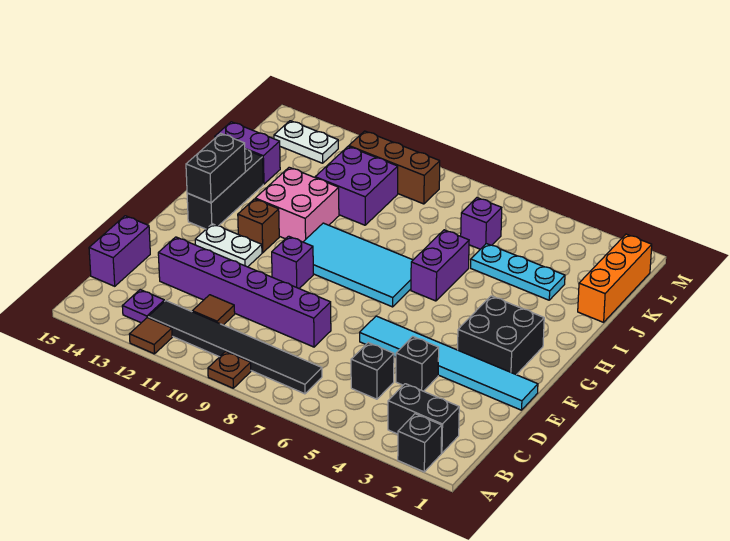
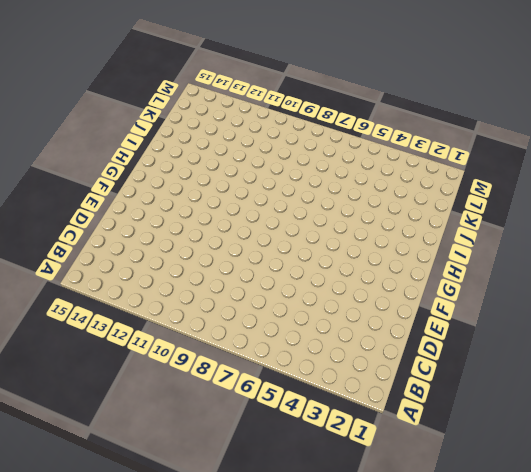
none -> black 1x1 brick [398,414,442,472]
none -> brown 1x1 plate [208,351,251,388]
none -> brown 1x1 tile [129,318,172,354]

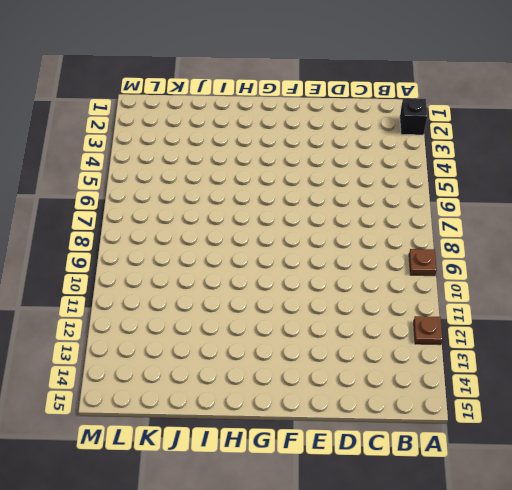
brown 1x1 plate [414,316,442,345] -> brown 1x1 tile [129,318,172,354]
none -> black 1x2 brick [388,384,459,453]
none -> black 1x6 tile [148,301,322,394]
none -> purple 1x1 plate [122,290,164,323]

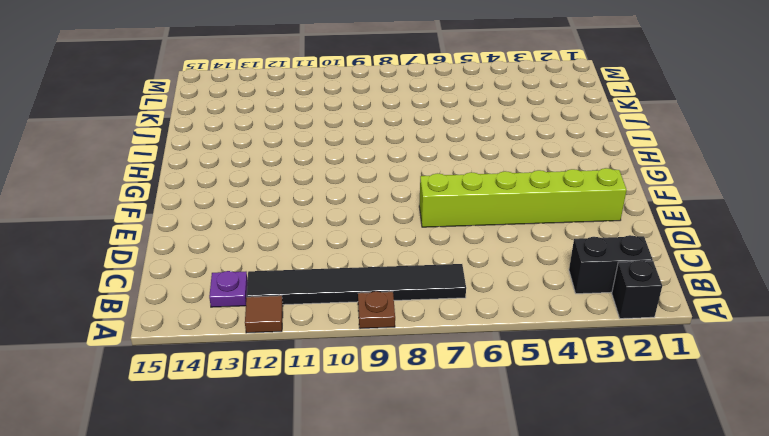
lime 1x6 brick [419,168,627,227] -> cyan 1x6 tile [360,316,538,410]
none -> black 1x1 brick [351,343,394,399]
none -> brown 1x1 tile [192,295,235,325]
none -> purple 1x2 brick [89,216,150,286]

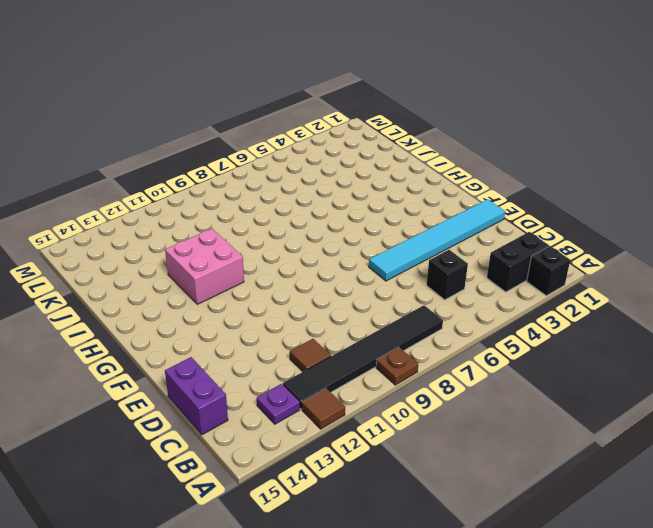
none -> black 1x1 brick [396,336,439,391]
none -> purple 1x6 brick [158,237,331,347]
none -> black 2x2 brick [458,296,544,375]

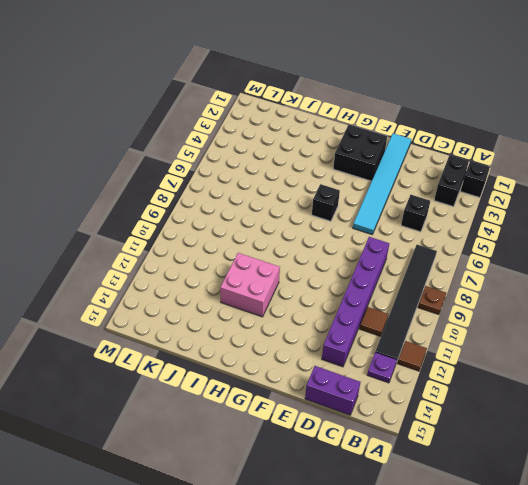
black 1x1 brick [312,184,340,221] -> black 1x1 brick moved to [396,336,439,391]
none -> purple 1x1 brick [272,236,313,288]
none -> white 1x2 plate [195,224,262,267]
none -> cyan 2x4 tile [304,223,413,307]

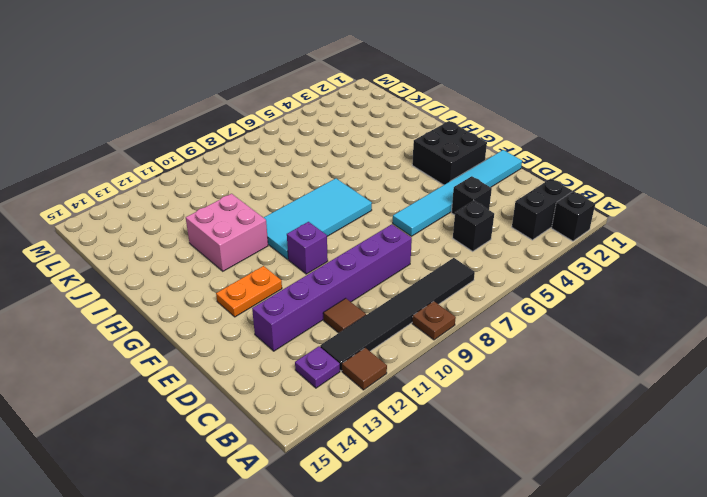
orange 1x2 plate [216,266,282,317] -> white 1x2 plate [195,224,262,267]
none -> purple 1x2 brick [89,216,150,286]
none -> brown 1x1 brick [238,199,279,253]
none -> black 1x3 brick [187,149,263,229]

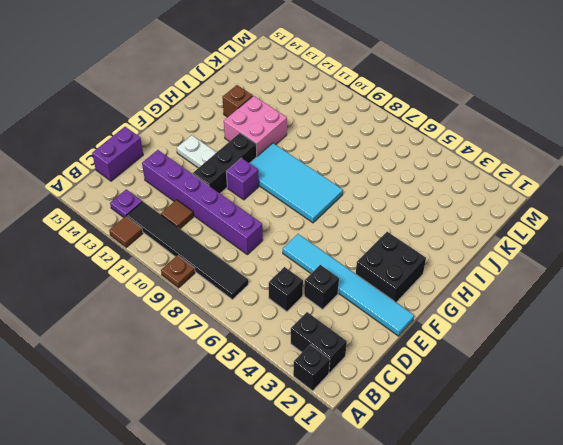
black 1x3 brick [193,133,257,193] -> black 1x3 brick moved to [187,149,263,229]
brown 1x1 brick [222,85,253,117] -> brown 1x1 brick moved to [238,199,279,253]
none -> purple 1x2 brick [411,230,469,301]
none -> orange 1x3 brick [578,234,652,322]
none -> cyan 1x3 plate [471,244,565,300]

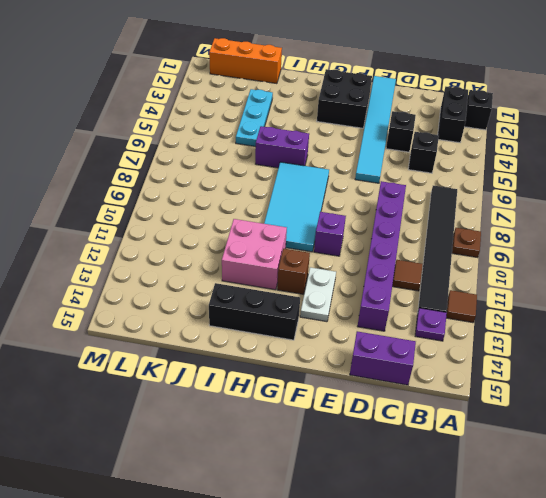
none -> purple 2x2 brick [315,146,398,225]
none -> purple 1x2 brick [215,122,280,184]
none -> purple 1x1 brick [461,198,502,249]

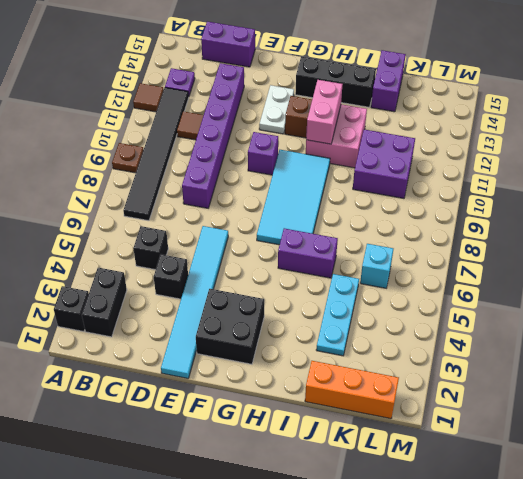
pink 1x2 brick [306,80,343,144] -> none
cyan 1x1 brick [360,244,393,288] -> purple 1x1 brick [461,198,502,249]
none -> brown 1x3 brick [349,131,440,204]
none -> white 1x2 plate [274,121,338,163]
none -> black 1x2 brick [186,133,245,203]

